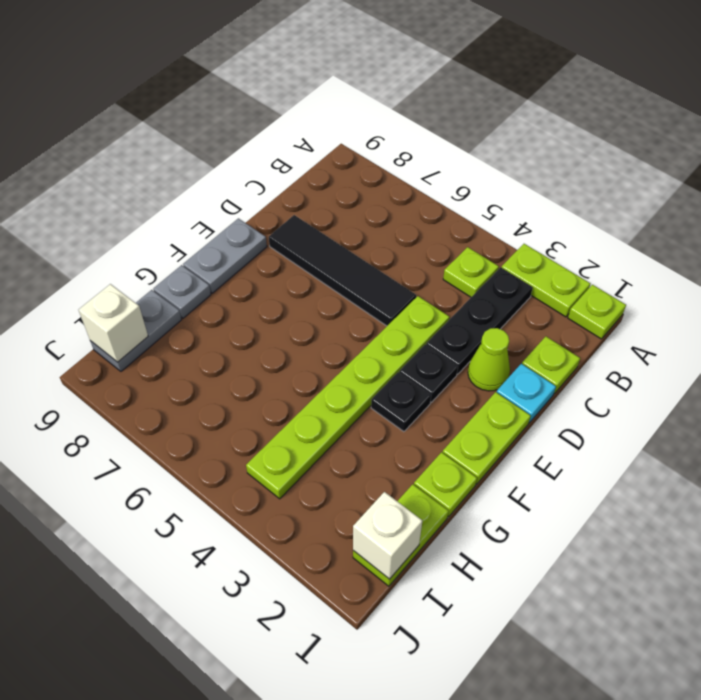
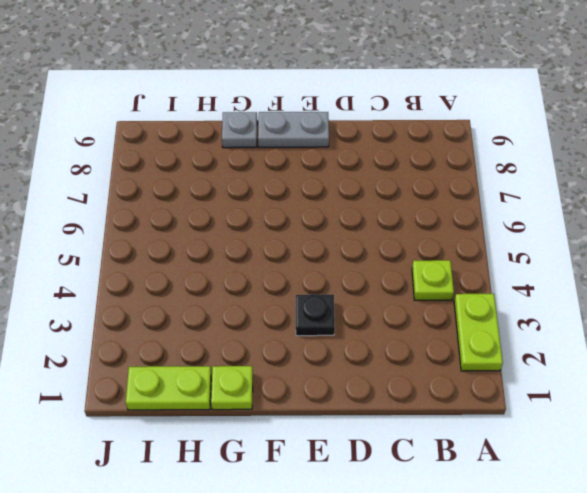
none -> lime 1x1 plate [568,285,626,339]
none -> black 1x3 plate [426,267,533,374]
none -> lime 1x1 plate [522,336,580,394]

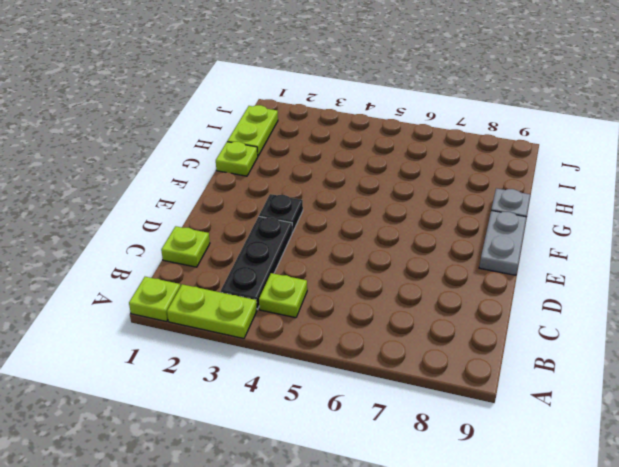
none -> cyan 1x1 plate [497,364,556,423]
none -> lime 1x1 cone [468,328,510,391]
none -> lime 1x6 plate [246,296,450,499]

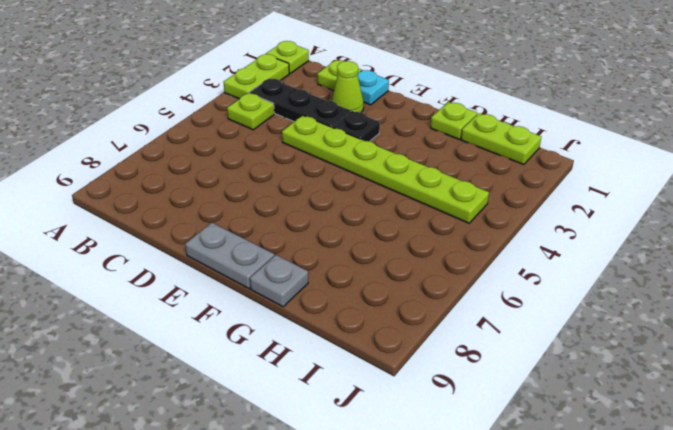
none -> black 1x4 tile [269,215,416,326]
none -> lime 1x2 plate [443,392,531,484]
none -> black 1x1 plate [371,372,431,432]

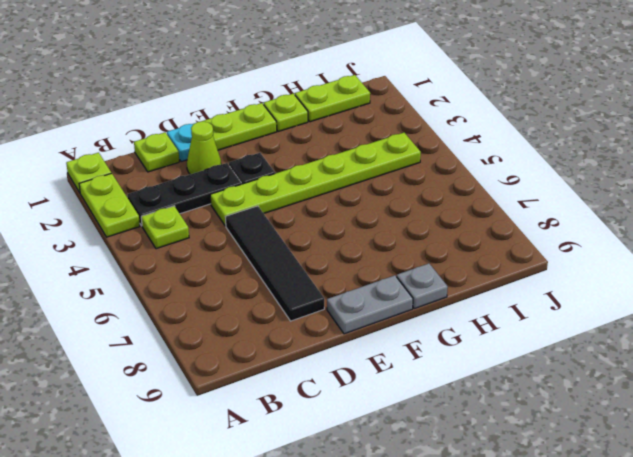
none -> black 1x1 plate [371,372,431,432]
none -> grey 1x2 plate [90,290,182,371]
none -> white 1x1 brick [353,492,422,579]

